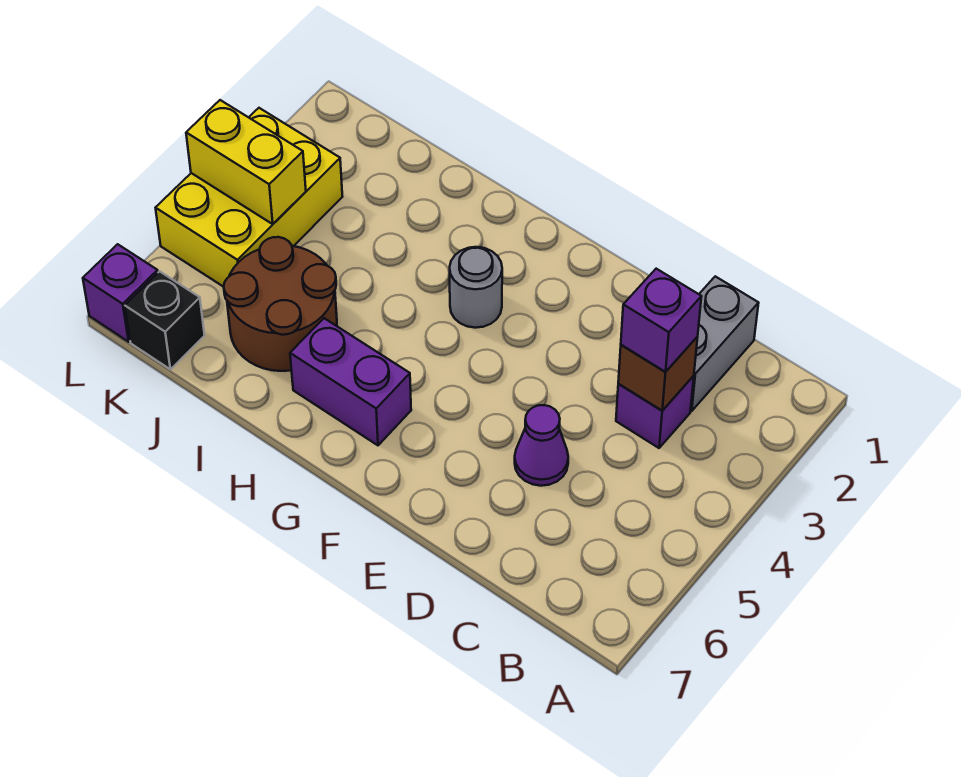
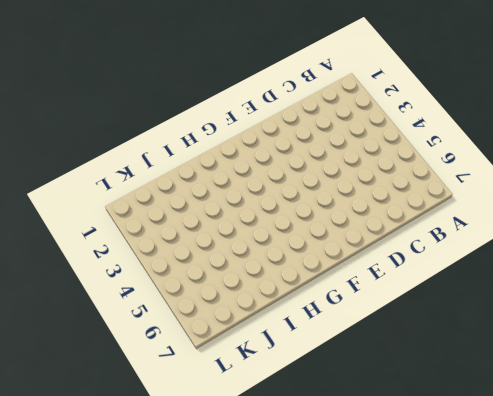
none -> grey 1x2 brick [691,276,759,411]
none -> purple 1x1 brick [616,376,694,448]
none -> purple 1x1 cone [515,405,568,486]

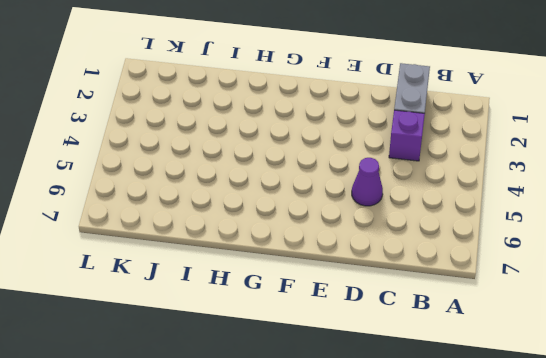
none -> grey 1x1 round brick [450,247,502,328]
none -> purple 1x2 brick [290,318,411,445]
none -> brown 2x2 round brick [224,237,337,371]

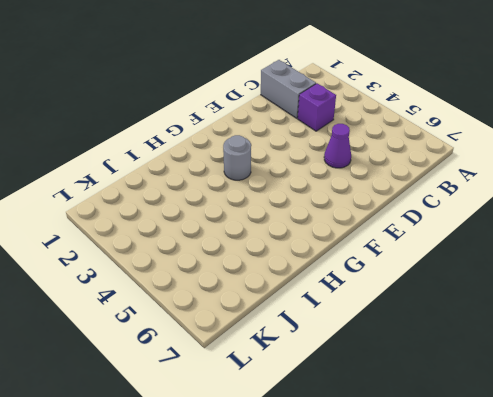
none -> purple 1x2 brick [290,318,411,445]
none -> brown 2x2 round brick [224,237,337,371]
none -> yellow 2x3 brick [156,108,342,287]

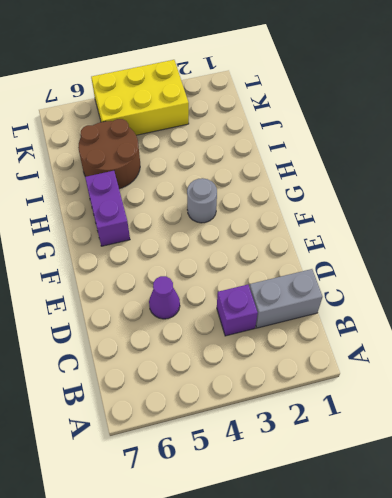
none -> black 1x1 brick [125,271,205,369]
none -> purple 1x1 brick [83,244,158,342]
none -> brown 1x1 brick [618,337,698,411]

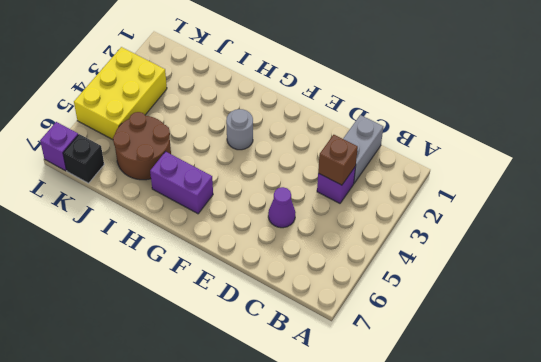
none -> yellow 1x2 brick [186,100,306,224]
none -> purple 1x1 brick [621,269,702,372]

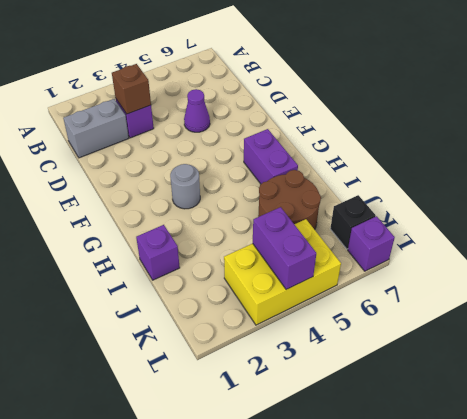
purple 1x1 brick [136,225,180,280] -> purple 1x1 brick moved to [621,269,702,372]
purple 1x2 brick [253,207,316,290] -> yellow 1x2 brick [186,100,306,224]

